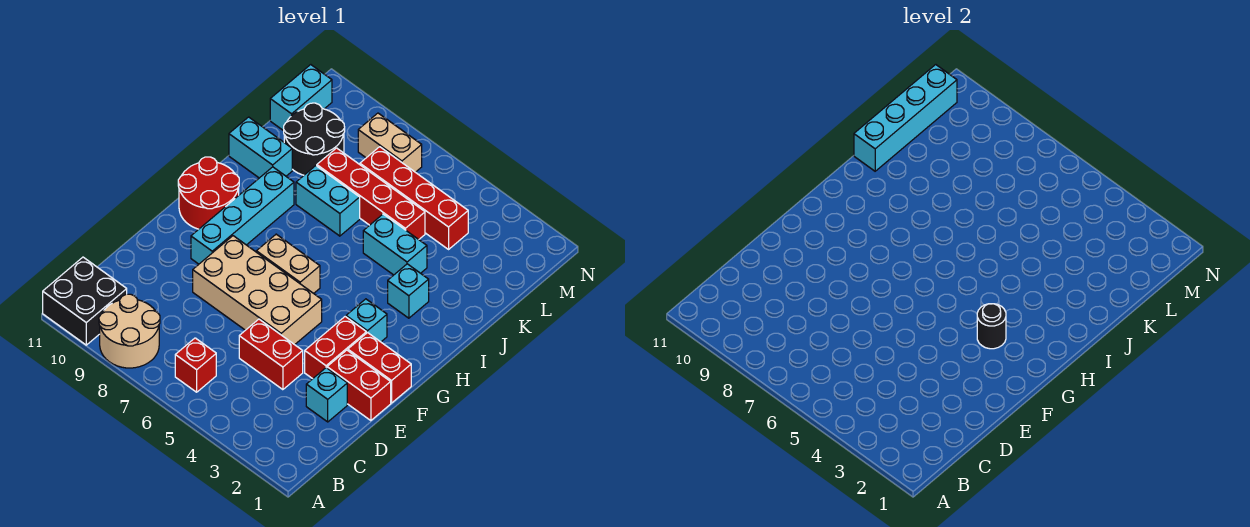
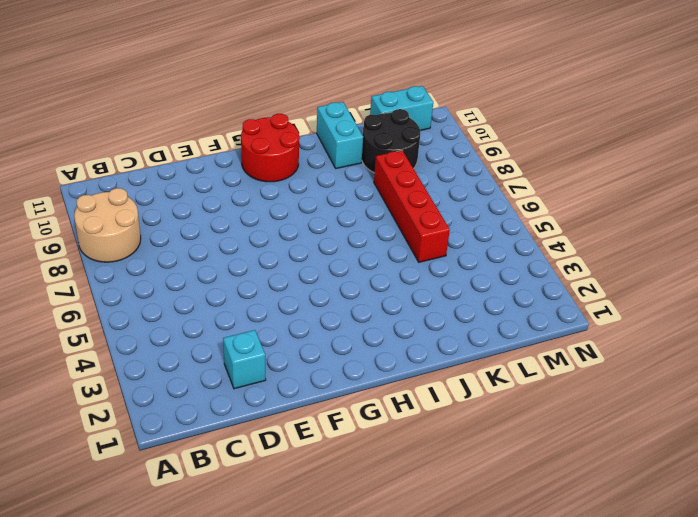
none -> black 2x2 brick [43,257,127,345]
none -> red 1x1 brick [175,338,216,392]
none -> red 1x2 brick [239,319,303,390]

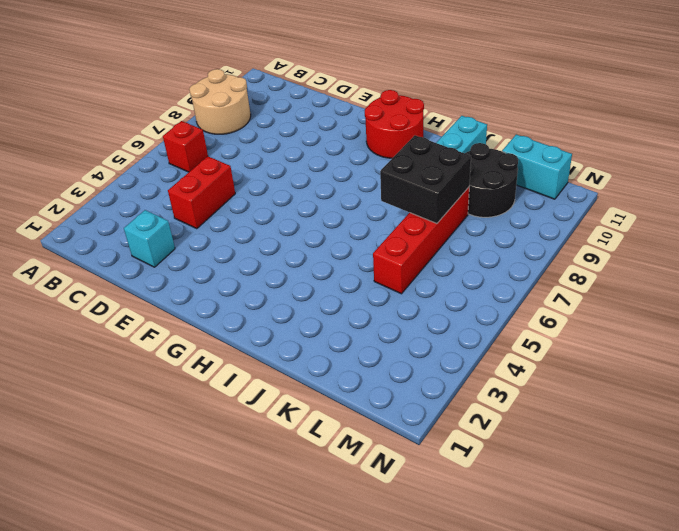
black 2x2 brick [380,135,471,223] -> black 2x2 brick moved to [43,257,127,345]
none -> red 1x2 brick [327,350,391,421]
none -> red 1x2 brick [305,317,366,379]
none -> tan 2x4 brick [193,236,322,345]

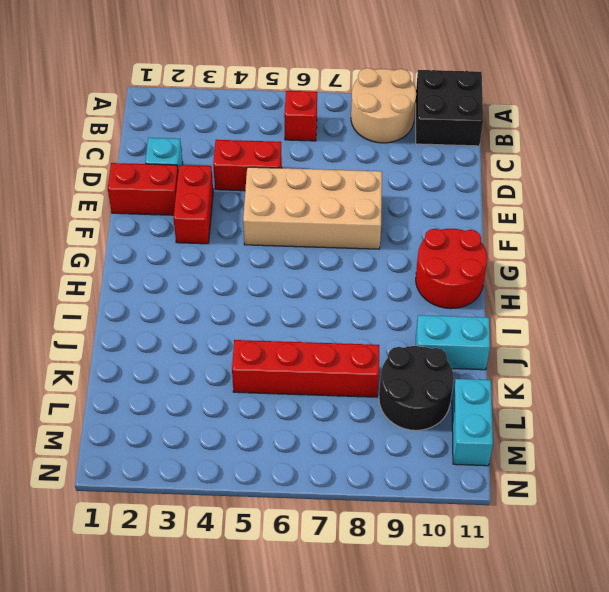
none -> red 1x2 brick [348,332,411,403]
none -> cyan 1x4 brick [191,167,294,264]
none -> cyan 1x1 brick [346,299,387,342]

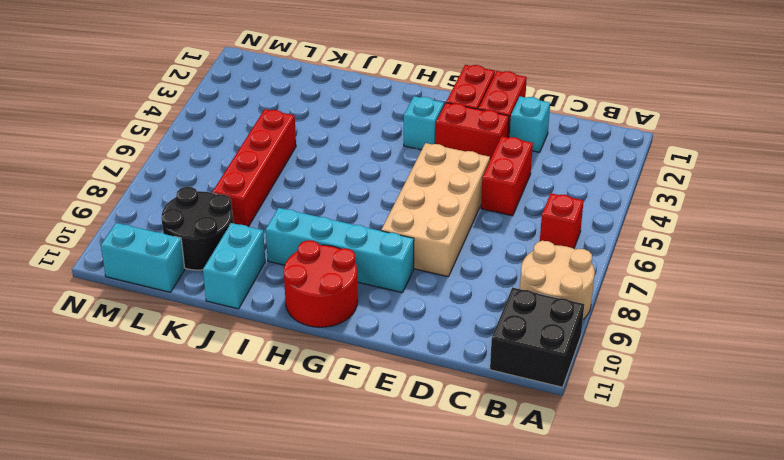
none -> tan 1x2 brick [256,234,320,293]
none -> cyan 1x1 brick [388,264,429,318]
none -> cyan 1x2 brick [363,214,427,275]

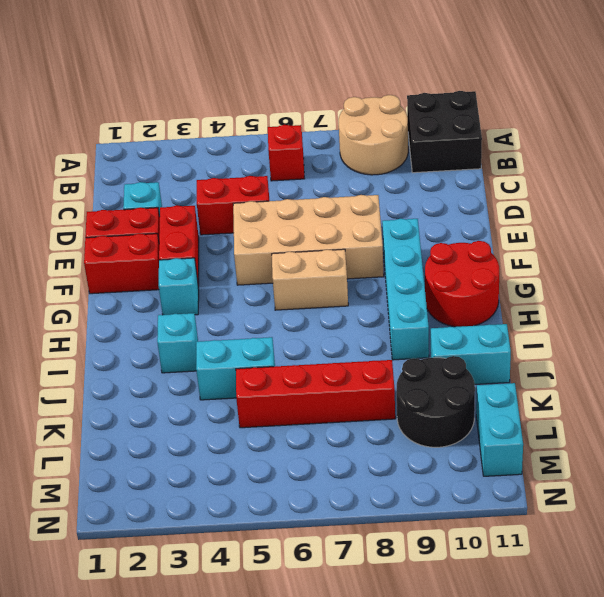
none -> cyan 1x2 brick [296,166,360,236]
none -> red 1x4 brick [360,147,468,249]
none -> tan 1x2 brick [358,113,422,172]

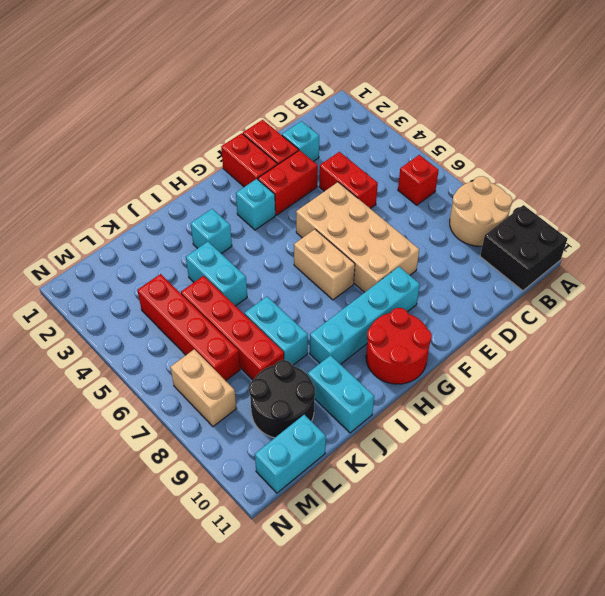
none -> black 1x1 round brick [977,304,1006,349]
none -> cyan 1x4 brick [854,65,957,171]

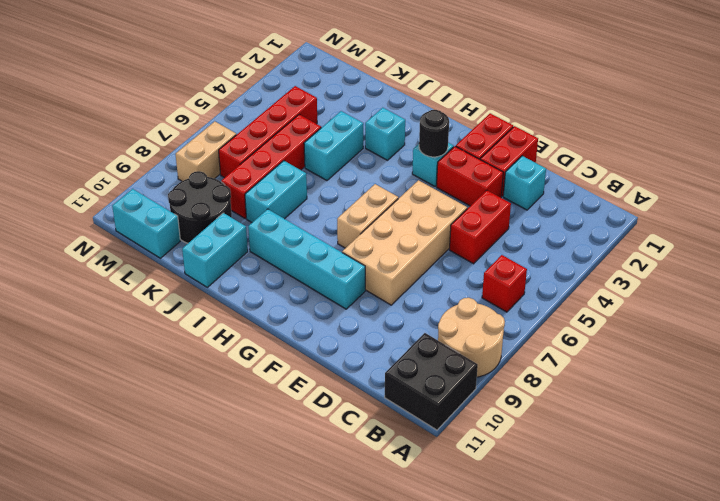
none -> red 2x2 round brick [178,157,239,229]
none -> cyan 1x4 brick [854,65,957,171]

